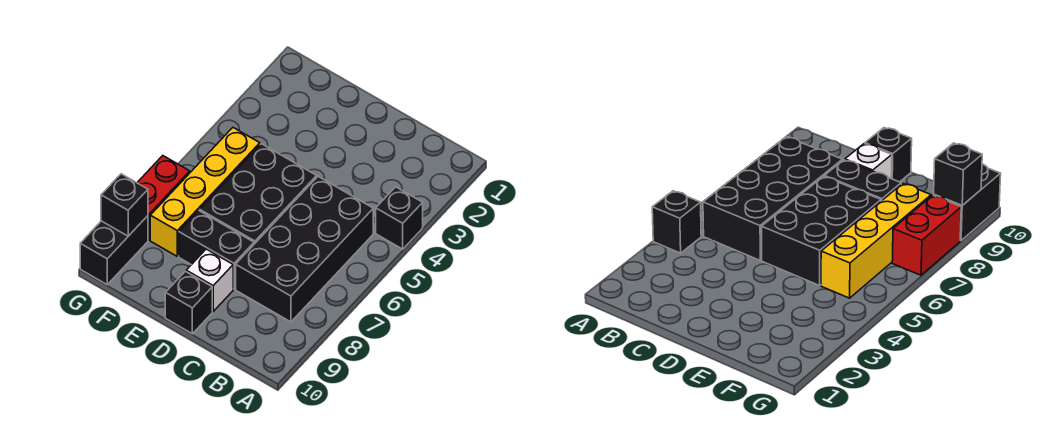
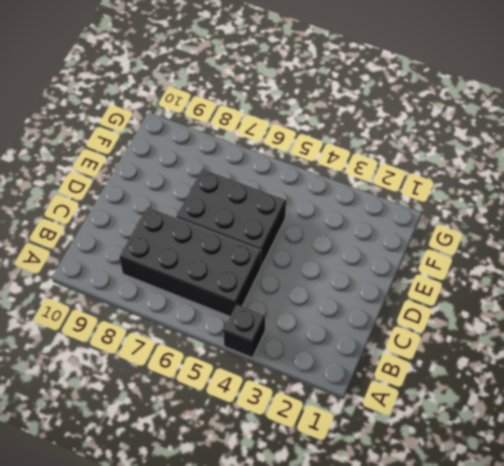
none -> black 1x2 brick [179,211,254,289]
none -> white 1x1 brick [186,249,233,311]

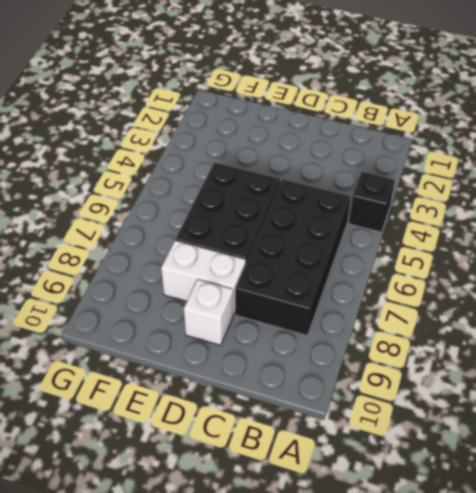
white 1x2 brick [161,240,246,315] -> black 1x2 brick [179,211,254,289]
none -> black 1x1 brick [165,271,212,334]
none -> yellow 1x4 brick [150,128,260,256]

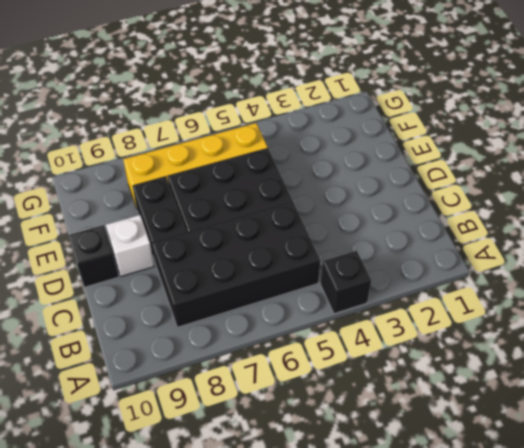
none -> red 1x2 brick [137,156,190,240]
none -> black 1x2 brick [80,216,148,284]

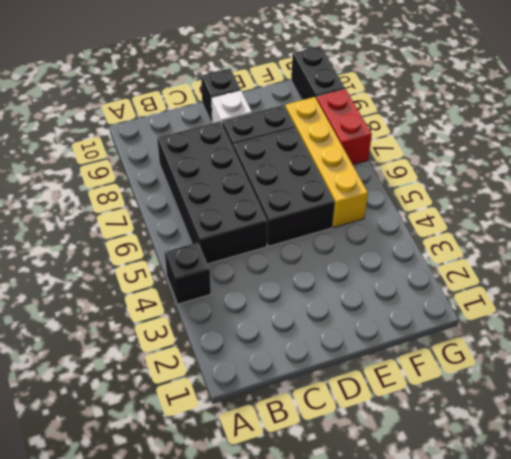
none -> black 1x1 brick [101,174,148,236]

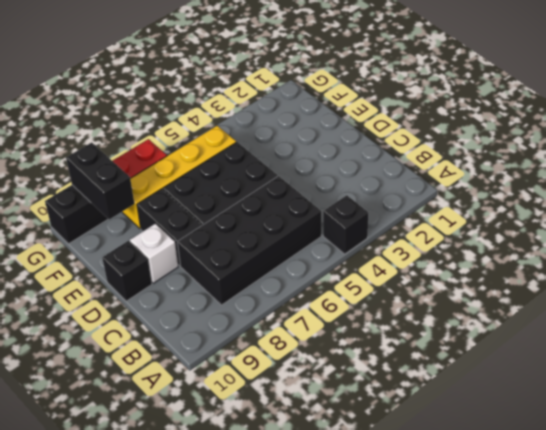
black 1x2 brick [66,143,134,219] -> black 1x1 brick [101,174,148,236]

